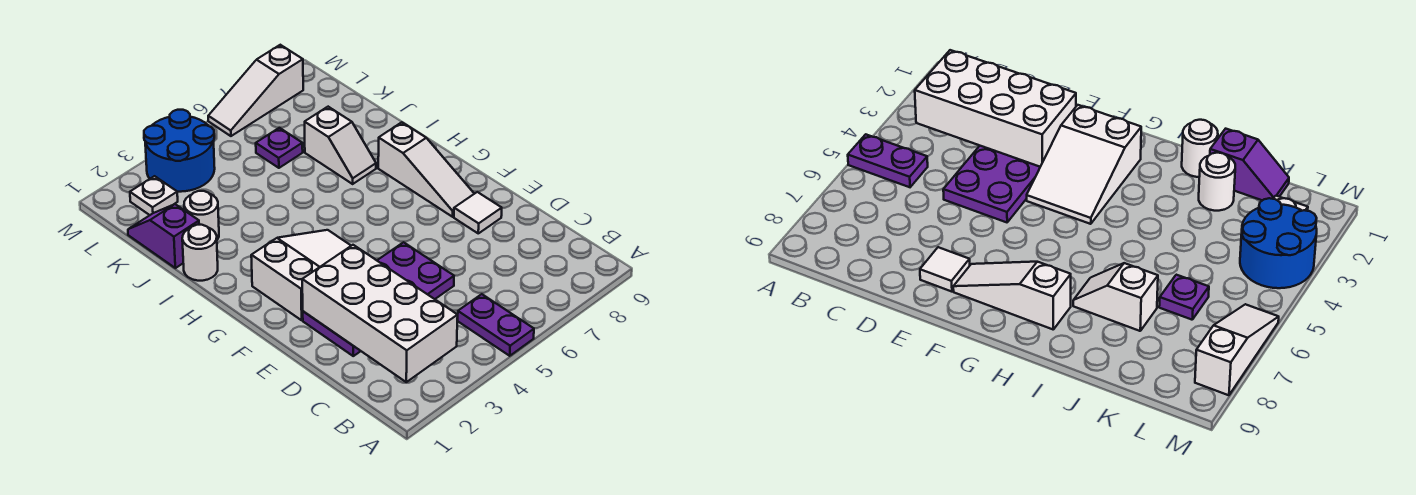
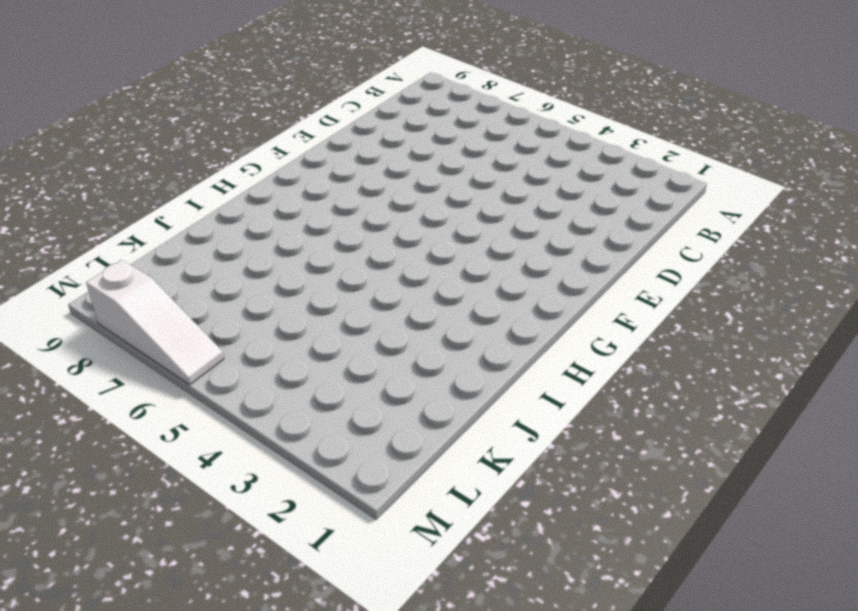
none -> purple 1x2 plate [458,294,534,356]
none -> purple 2x4 plate [303,242,454,356]
none -> white 1x1 tile [454,192,502,233]

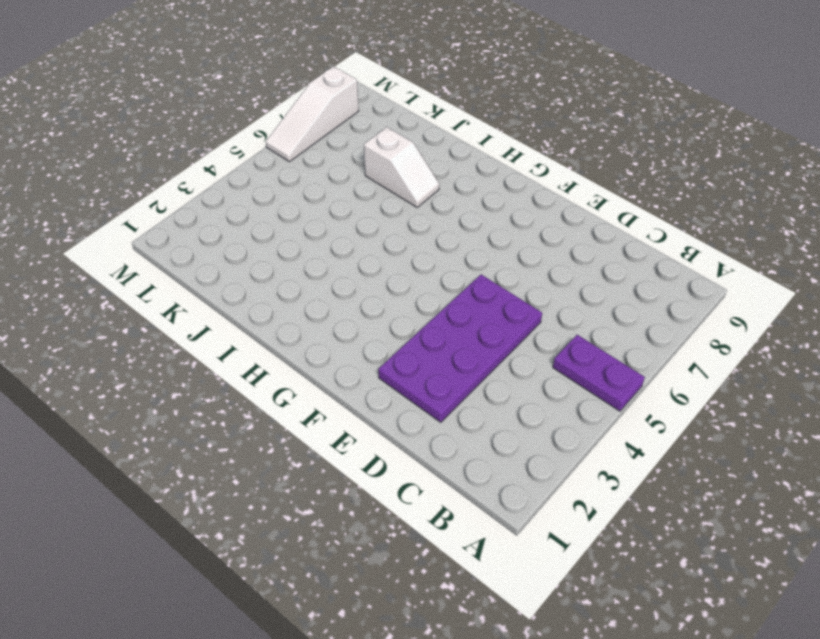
none -> white 1x1 tile [454,192,502,233]
none -> white 2x3 slope [251,230,351,320]
none -> white 1x3 slope [378,122,474,217]

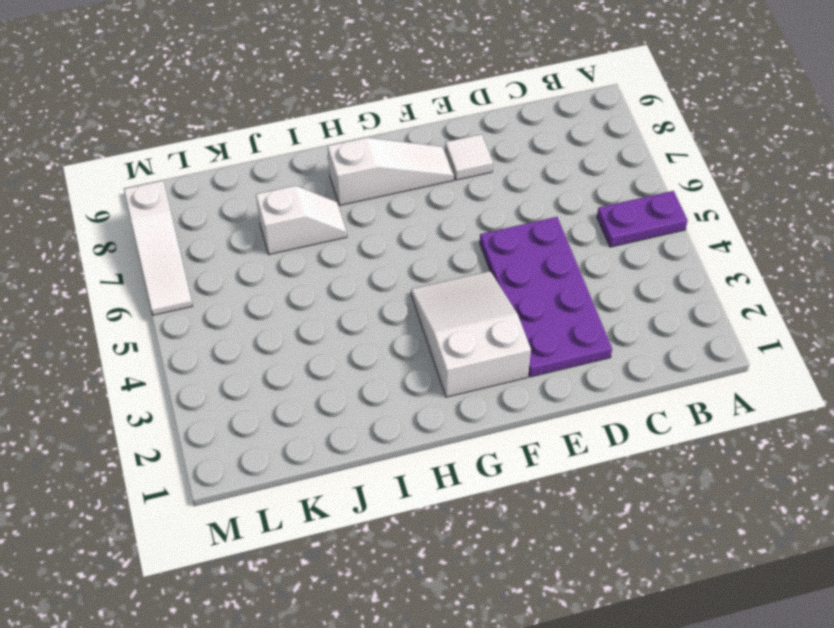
none -> white 1x1 round brick [182,225,218,281]
none -> purple 1x2 slope [128,204,199,268]
none -> white 1x1 round brick [184,191,219,240]

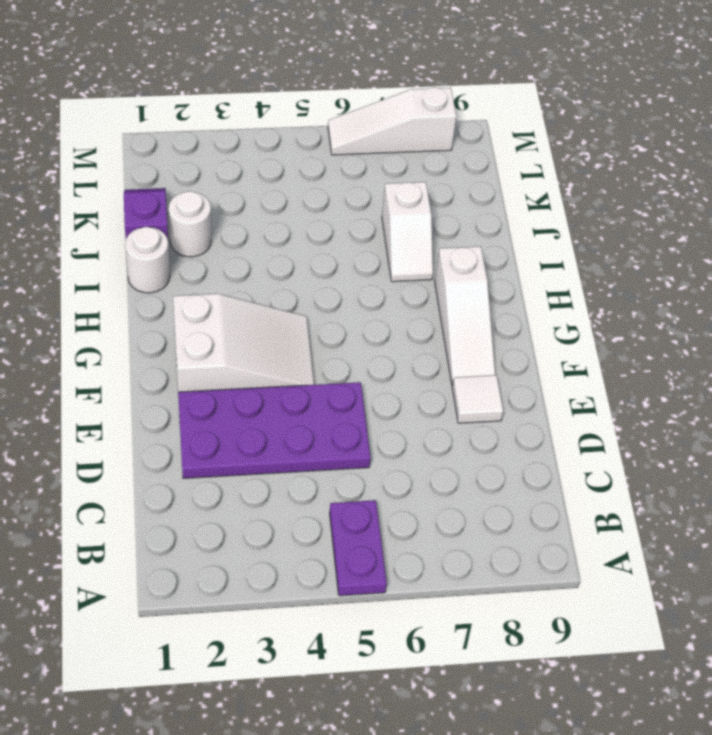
none -> purple 1x1 plate [256,128,303,168]
none -> white 1x1 plate [130,176,178,215]
none -> blue 2x2 round brick [144,110,215,192]

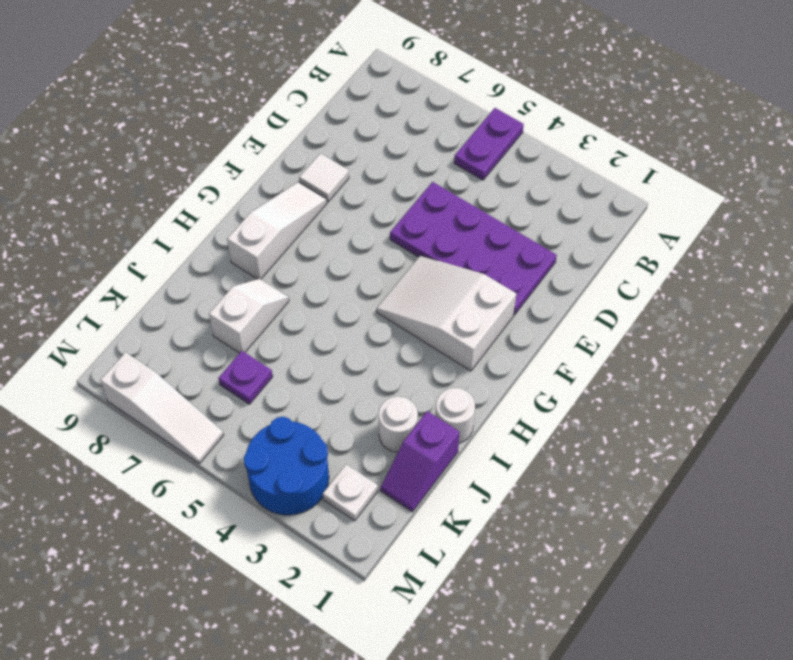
none -> white 2x4 brick [302,245,458,382]

